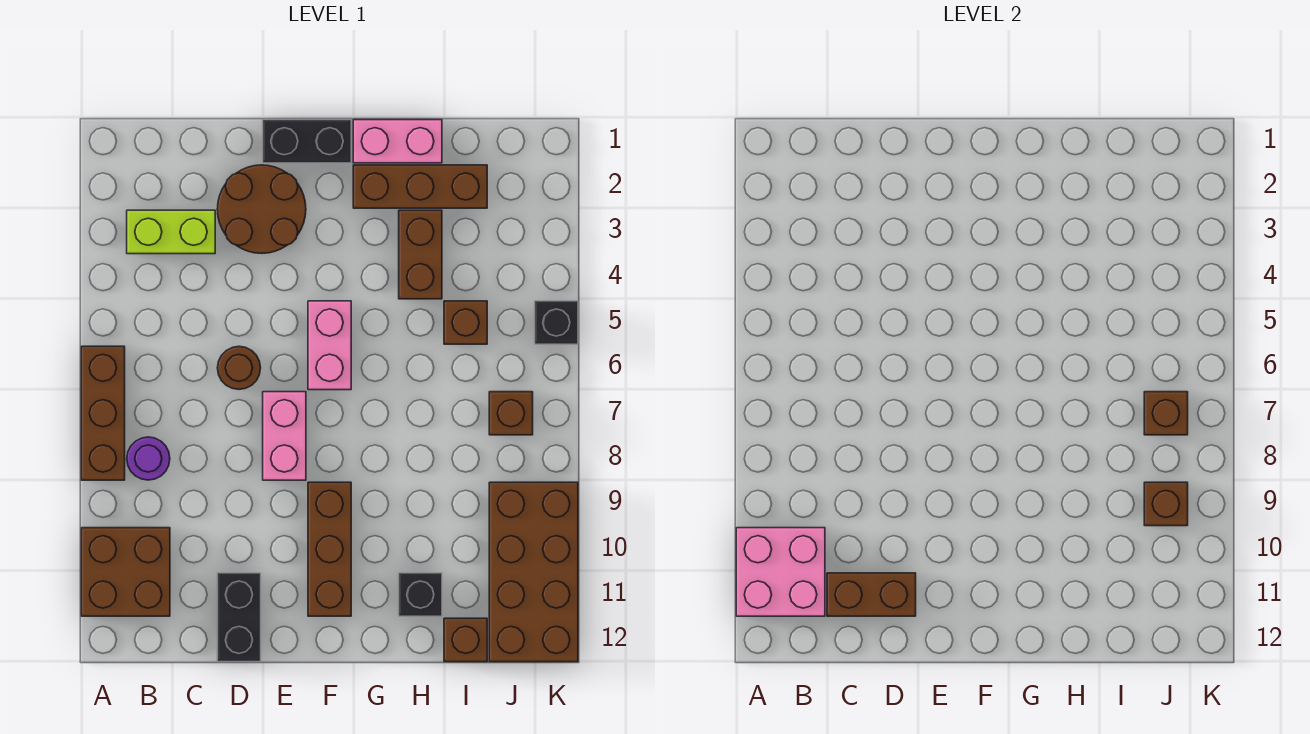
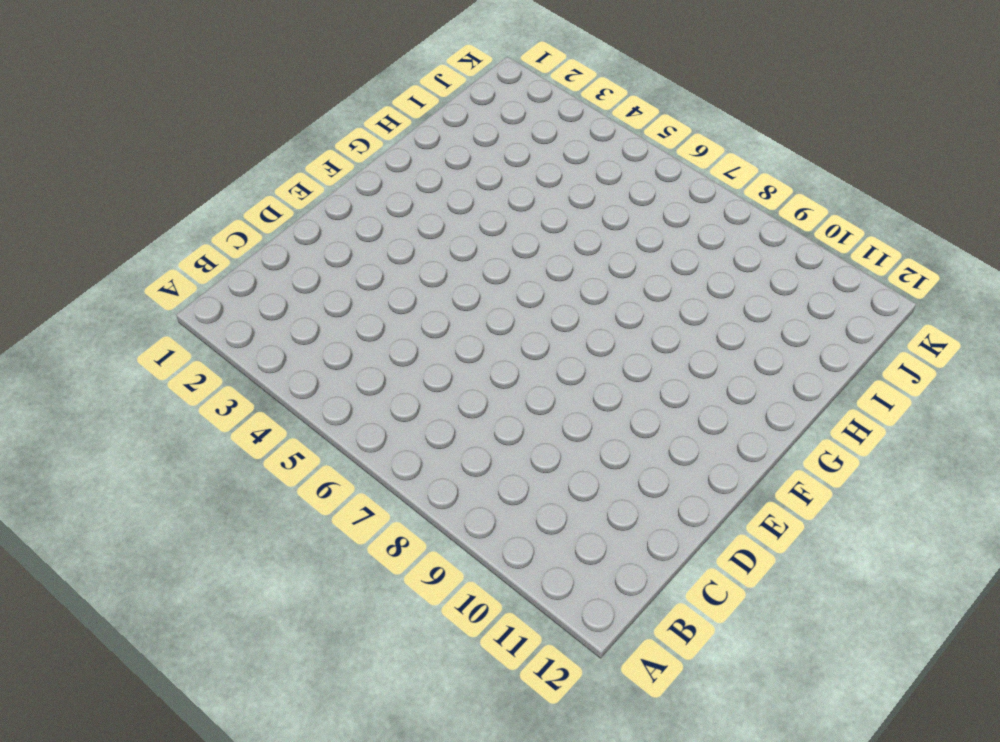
none -> brown 1x3 brick [81,346,125,480]
none -> brown 2x2 brick [81,528,170,616]
none -> lime 1x2 brick [127,210,215,254]

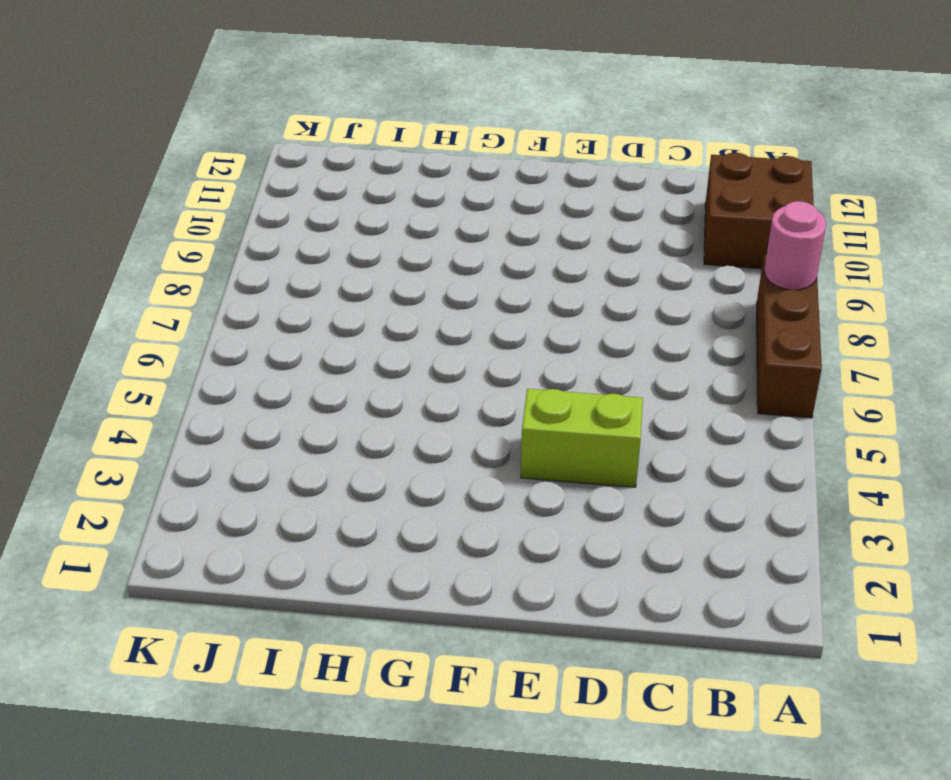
pink 1x1 round brick [764,201,827,290] -> none
lime 1x2 brick [521,389,643,487] -> lime 1x2 brick moved to [127,210,215,254]
none -> purple 1x1 round brick [127,437,170,480]
none -> brown 2x2 round brick [217,165,306,254]
none -> brown 1x1 round brick [217,346,261,389]

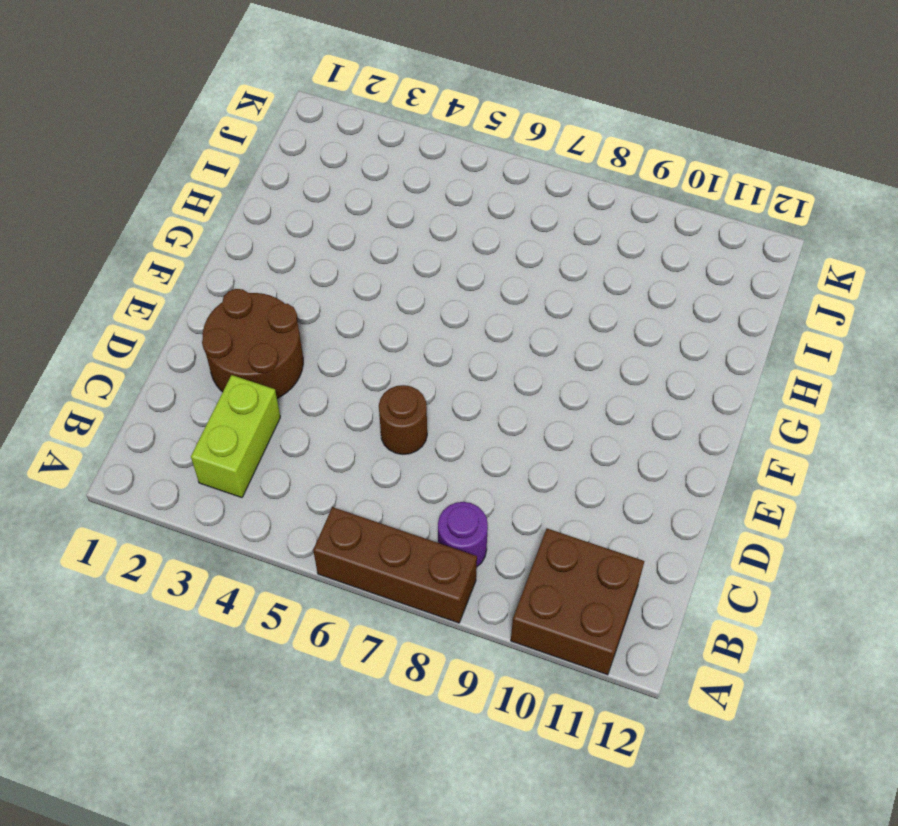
none -> black 1x2 brick [217,573,261,662]
none -> black 1x2 brick [263,120,351,163]
none -> pink 1x2 brick [263,392,306,480]

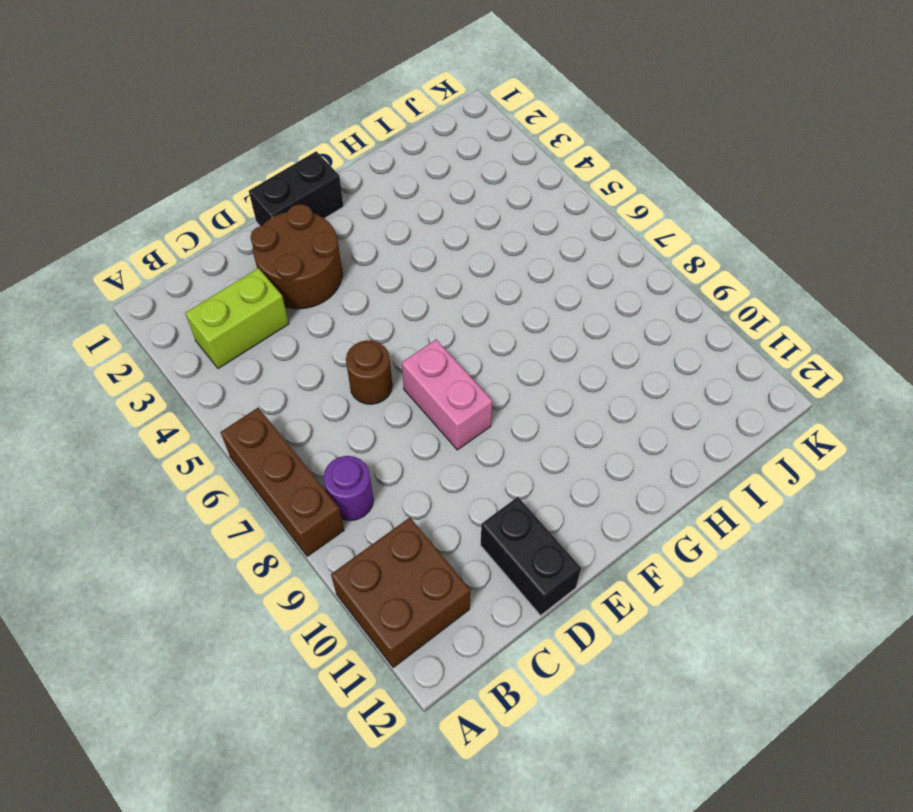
none -> pink 1x2 brick [308,301,351,390]
none -> brown 1x3 brick [308,482,351,616]
none -> pink 1x2 brick [353,120,442,163]

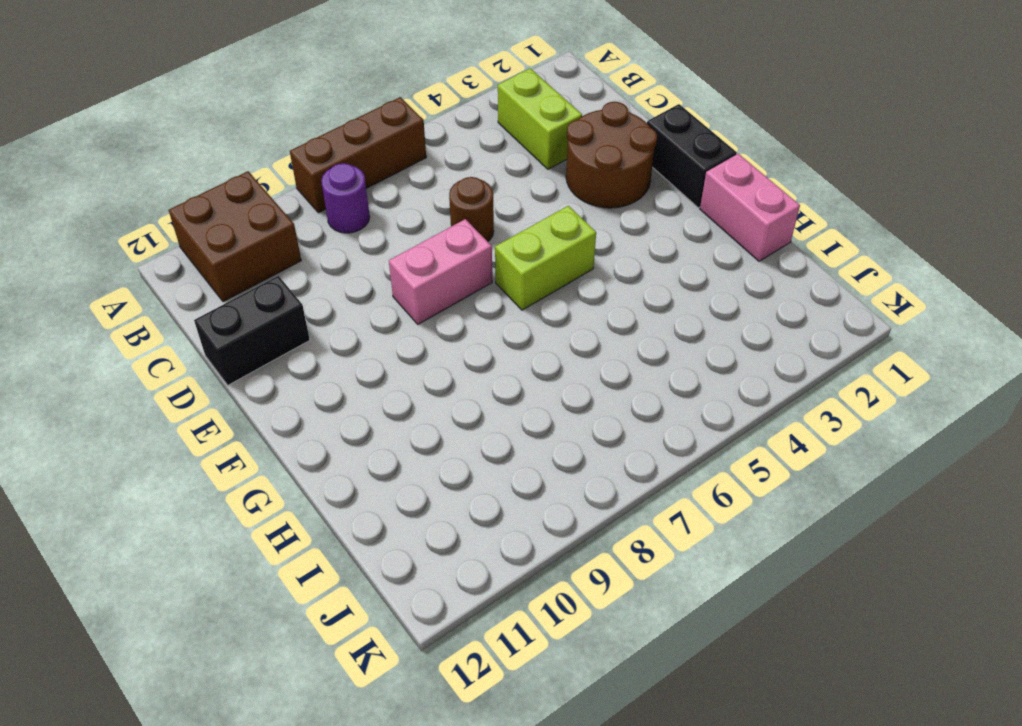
lime 1x2 brick [495,206,596,310] -> pink 1x2 brick [308,301,351,390]
none -> brown 1x3 brick [308,482,351,616]
none -> brown 1x3 brick [353,165,487,208]
none -> brown 1x2 brick [399,210,442,299]

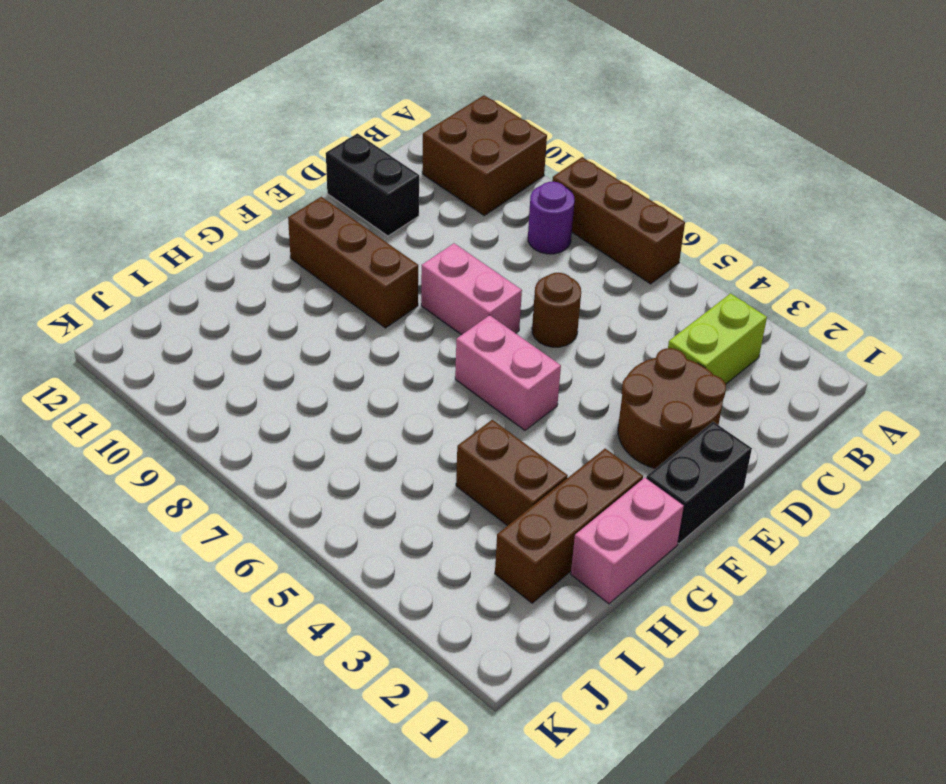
none -> black 1x1 brick [399,573,442,616]
none -> brown 1x1 brick [444,301,487,344]
none -> brown 1x1 brick [444,618,487,662]

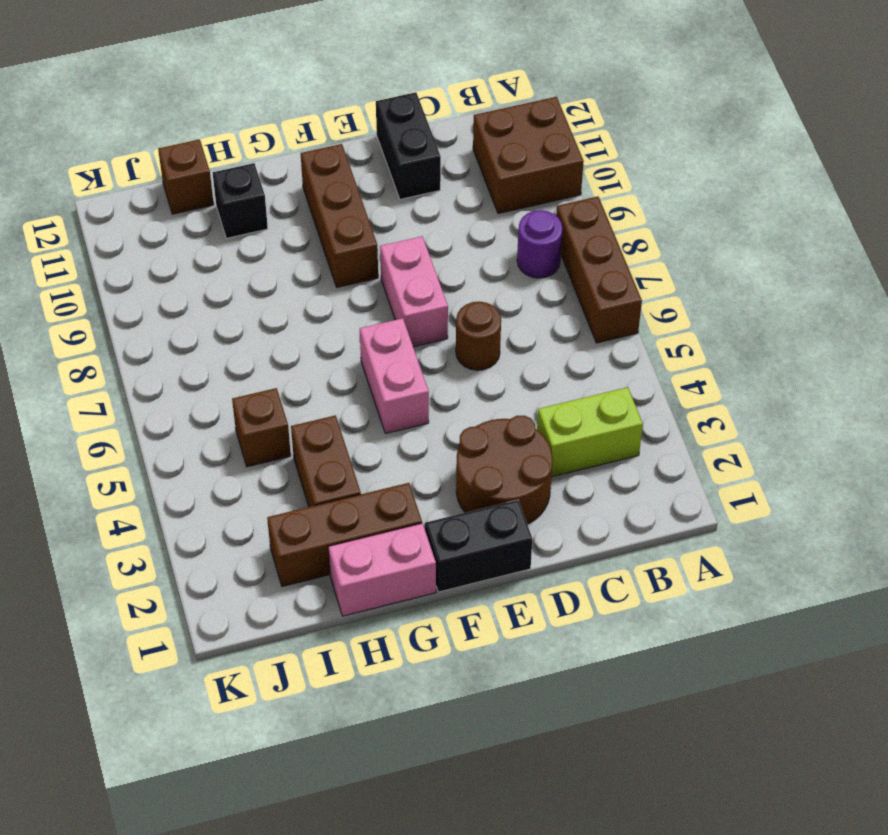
none -> brown 1x1 brick [489,392,533,435]
none -> brown 2x4 brick [489,482,578,662]
none -> black 1x1 brick [535,301,578,344]

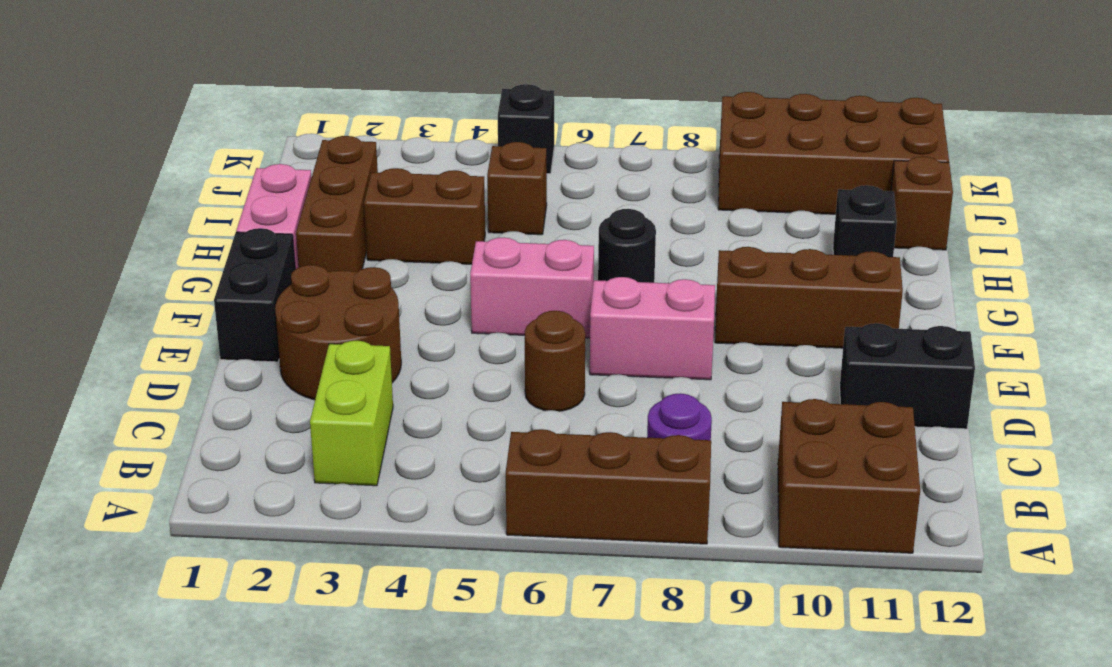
black 1x1 round brick [598,209,656,283] -> none
none -> brown 1x1 brick [489,392,533,435]
none -> pink 2x2 brick [736,528,825,616]
none -> brown 1x2 brick [827,573,916,616]

